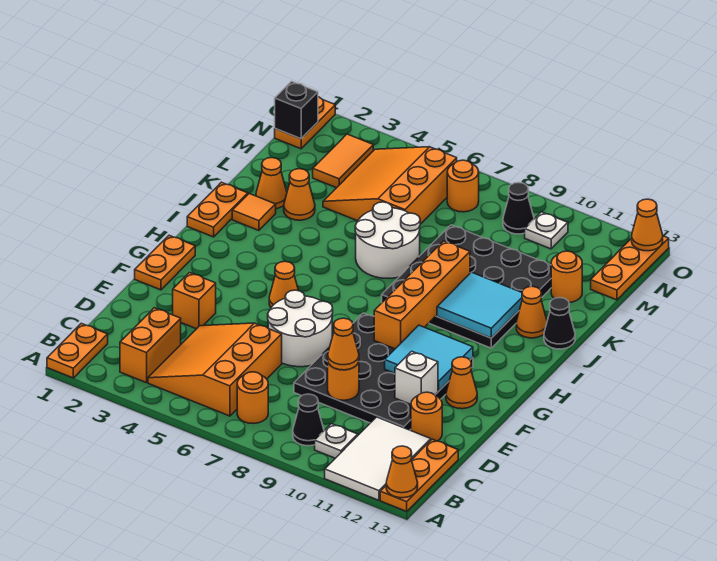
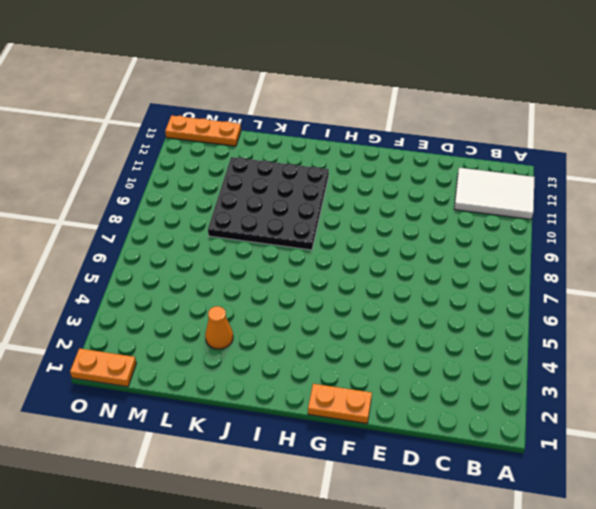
none -> orange 1x2 plate [47,323,108,378]
none -> orange 1x3 plate [380,439,458,511]
none -> orange 1x2 brick [120,308,181,383]
none -> orange 3x3 slope [148,323,282,416]

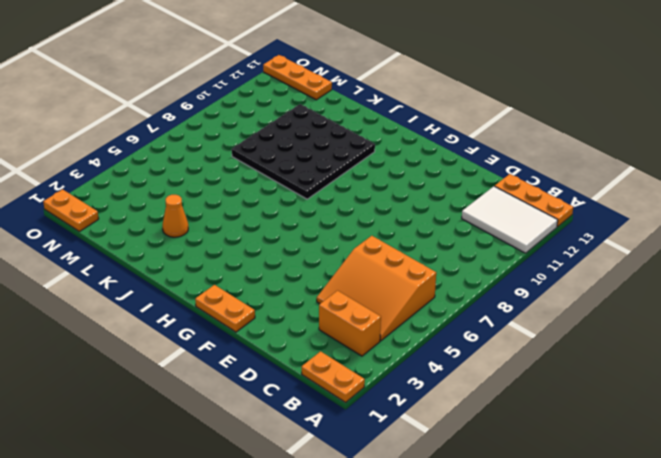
none -> orange 1x1 round brick [237,372,268,424]
none -> black 1x1 cone [293,394,324,446]
none -> white 1x1 plate [315,424,358,458]
none -> black 4x4 plate [294,313,473,430]

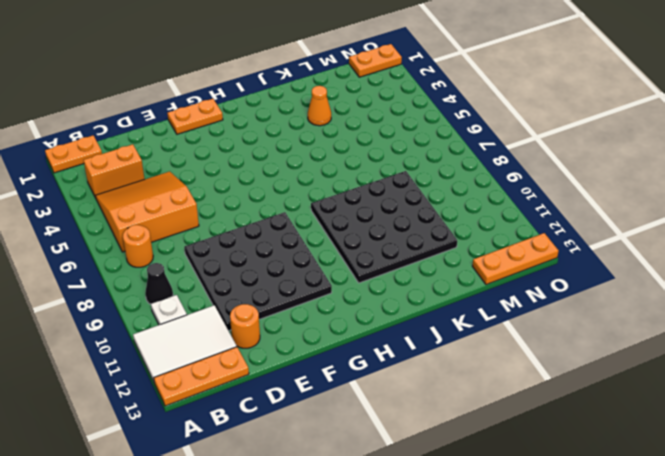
none -> orange 1x1 brick [173,273,216,329]
none -> white 2x2 round brick [268,290,333,367]
none -> orange 1x1 cone [446,357,477,409]
none -> orange 1x1 cone [269,261,298,307]

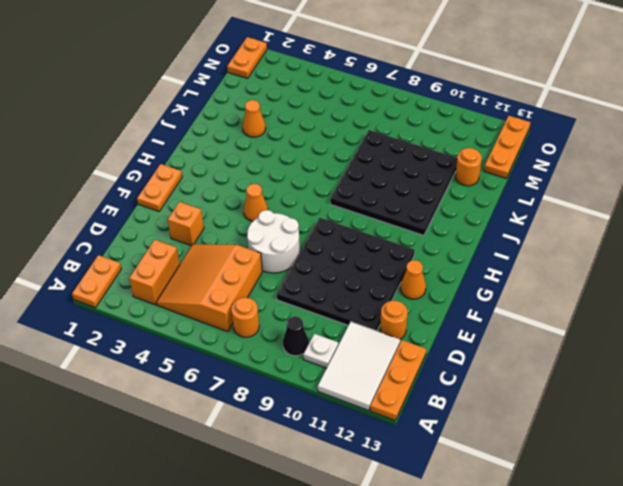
none -> orange 1x2 plate [187,182,248,237]
none -> orange 1x1 tile [232,194,276,230]
none -> white 2x2 round brick [355,202,420,278]
none -> orange 1x1 cone [516,286,547,338]

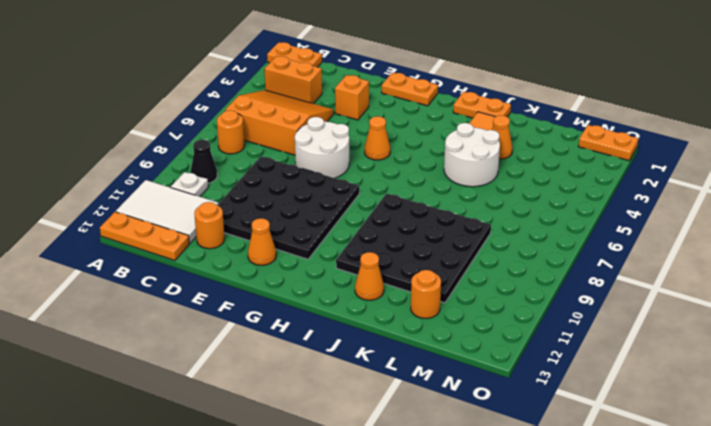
white 2x2 round brick [444,123,500,187] -> white 2x2 round brick moved to [355,202,420,278]
none -> black 1x1 cone [544,298,575,349]
none -> orange 1x1 cone [256,158,287,209]
none -> orange 3x3 slope [323,147,457,224]
none -> orange 1x2 tile [313,134,373,188]

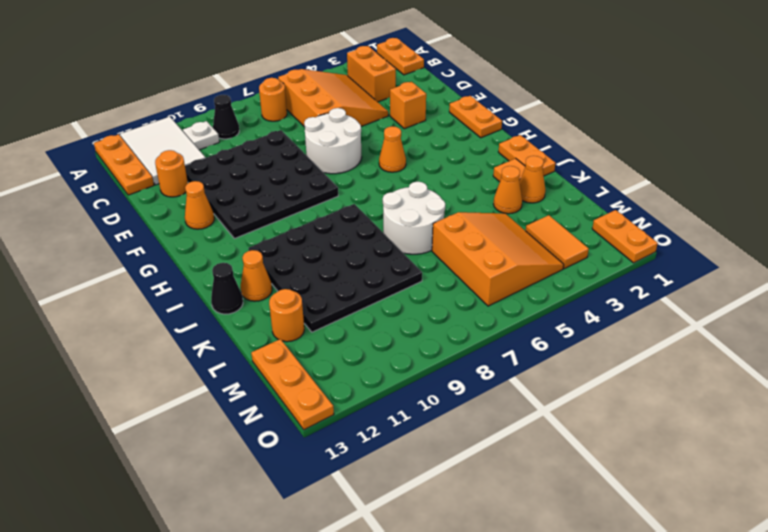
none -> orange 1x1 round brick [447,160,479,212]
none -> black 1x1 cone [503,183,534,234]
none -> white 1x1 plate [525,212,568,249]
none -> orange 1x1 cone [386,446,418,498]

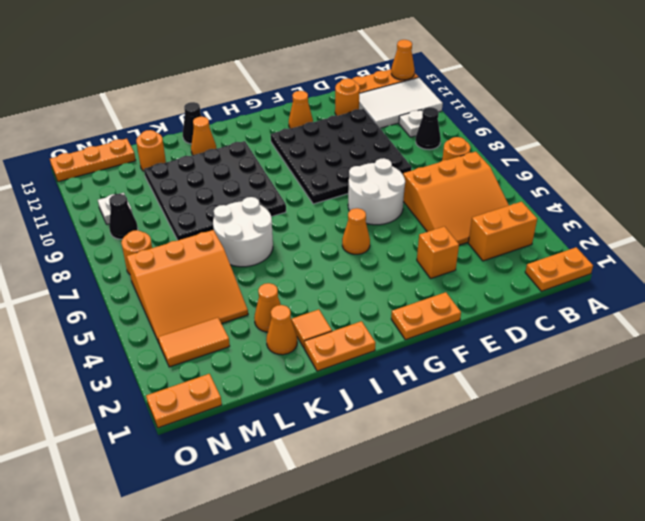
none -> orange 1x1 round brick [328,362,359,400]
none -> white 1x1 brick [395,351,438,404]
none -> cyan 2x2 tile [385,325,473,391]
none -> orange 1x4 brick [374,241,470,349]

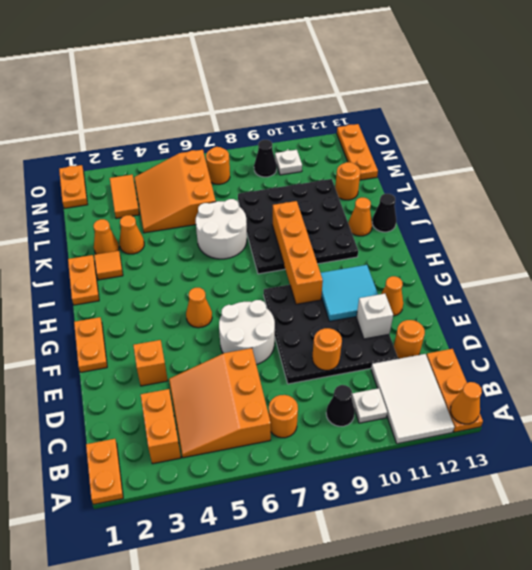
none -> cyan 2x2 tile [437,272,522,338]
none -> black 1x1 brick [275,81,318,139]
none -> orange 1x1 cone [632,199,663,251]
none -> orange 1x1 cone [328,318,359,370]

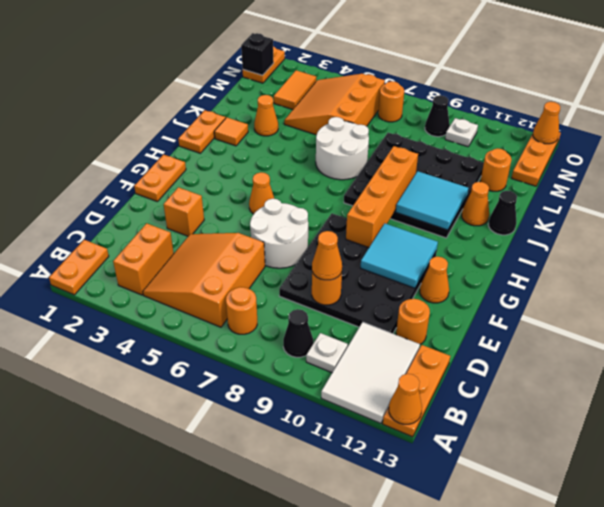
none -> orange 1x1 cone [256,158,287,209]
none -> white 1x1 brick [395,351,438,404]

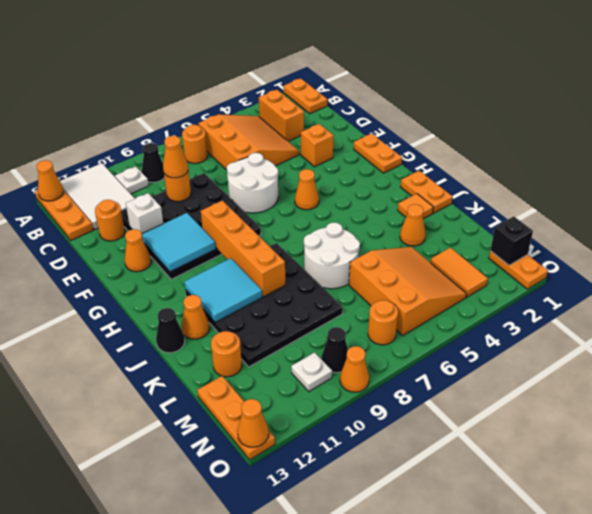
orange 1x1 cone [340,346,369,392] -> orange 1x1 cone moved to [256,158,287,209]

